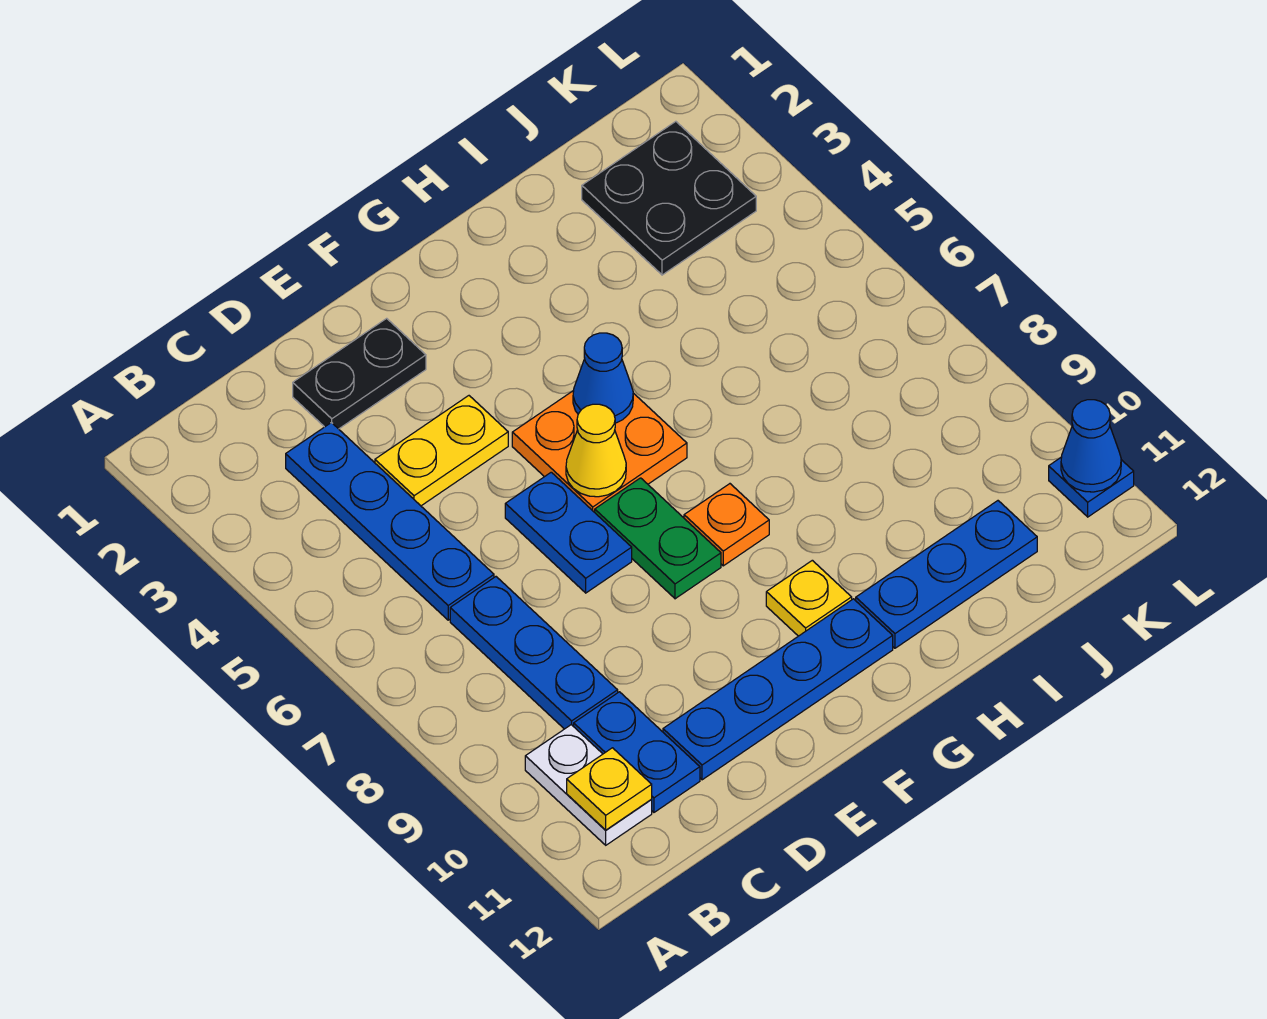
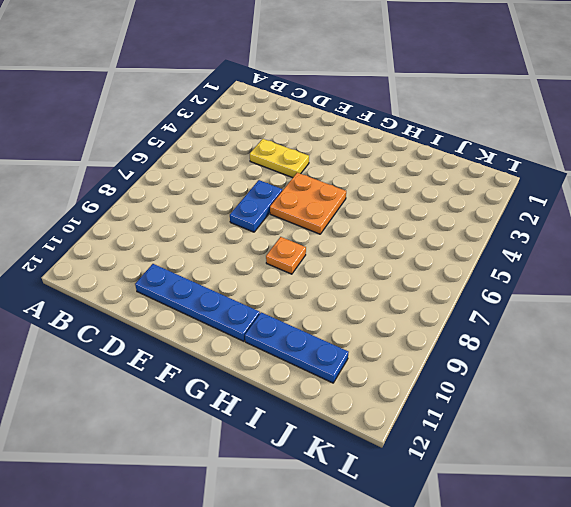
none -> white 1x2 plate [525,725,652,845]
none -> blue 1x4 plate [286,422,494,620]
none -> blue 1x3 plate [450,577,618,729]

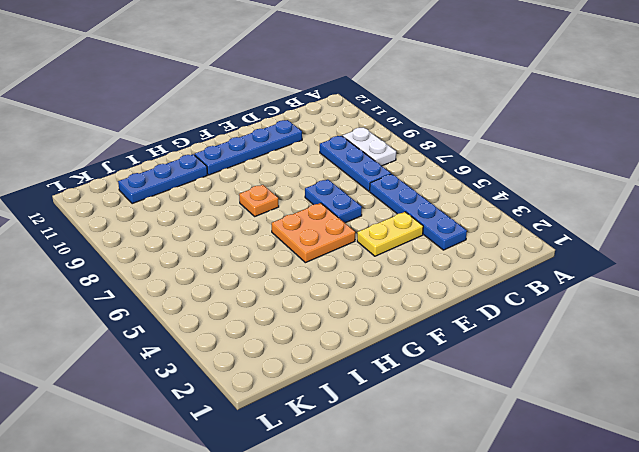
white 1x2 plate [342,127,396,166] -> white 1x2 plate moved to [525,725,652,845]
none -> blue 1x2 plate [574,692,700,812]
none -> black 1x2 plate [293,318,426,429]
none -> green 1x2 plate [595,478,721,599]

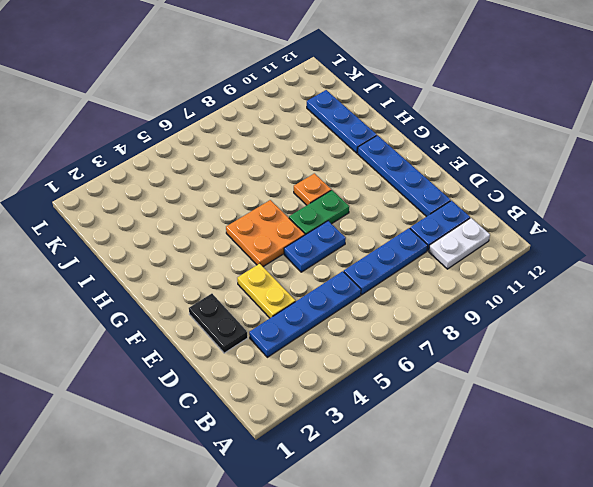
none -> yellow 1x1 plate [766,560,852,636]
none -> black 2x2 plate [582,121,756,275]
none -> blue 1x1 plate [1049,457,1134,517]

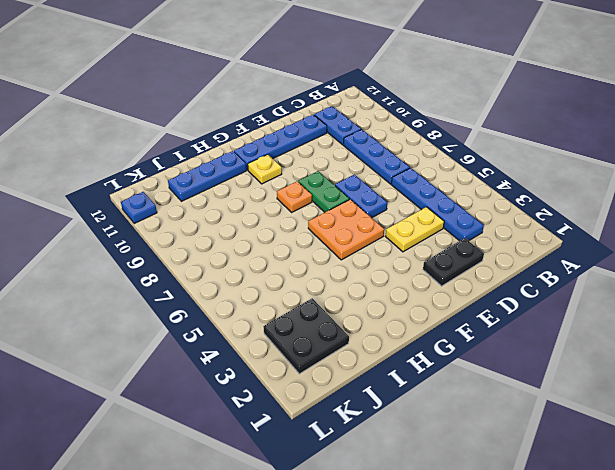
none -> white 1x2 plate [525,725,652,845]
none -> yellow 1x1 plate [567,748,652,830]
none -> yellow 1x1 cone [566,404,626,497]

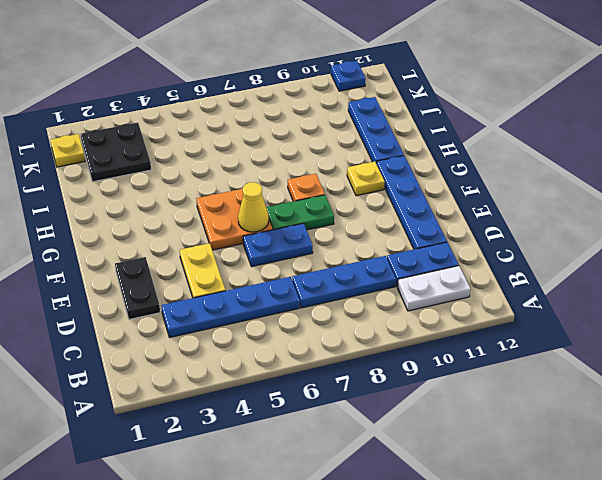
yellow 1x1 plate [50,134,85,167] -> yellow 1x1 plate moved to [567,748,652,830]
none -> blue 1x1 cone [573,333,633,423]
none -> blue 1x1 cone [1061,400,1121,492]

